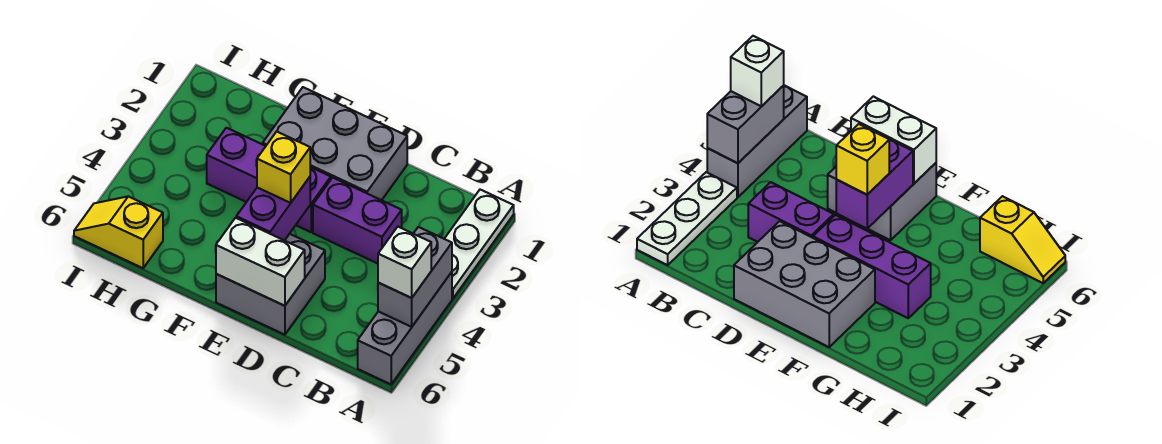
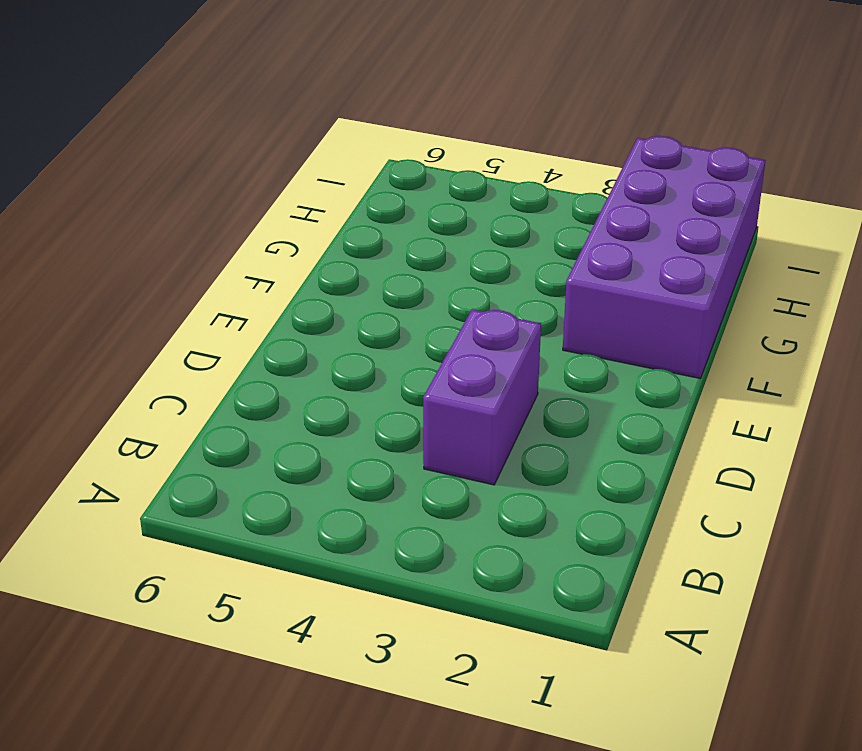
purple 2x4 brick [563,136,765,378] -> grey 2x3 brick [263,87,407,200]
none -> white 1x3 plate [445,190,514,299]
none -> grey 1x3 brick [358,272,452,384]
none -> grey 2x2 brick [216,234,325,335]

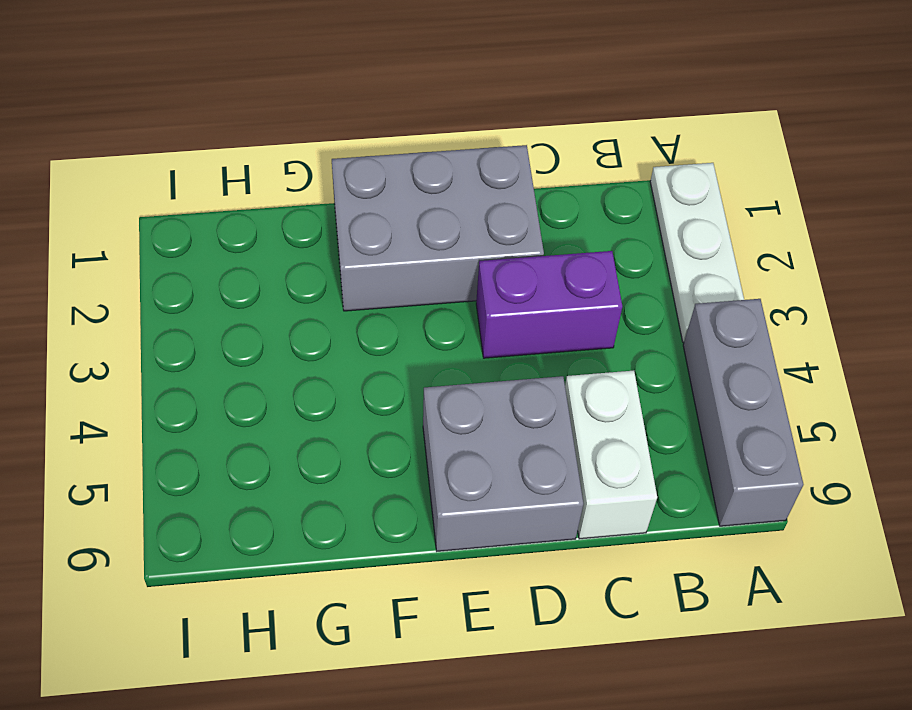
white 1x2 brick [565,371,657,539] -> white 1x2 brick turned to [216,218,305,306]
none -> purple 1x3 brick [207,128,331,232]
none -> yellow 1x2 slope [74,196,163,268]
none -> grey 1x2 brick [378,227,452,327]

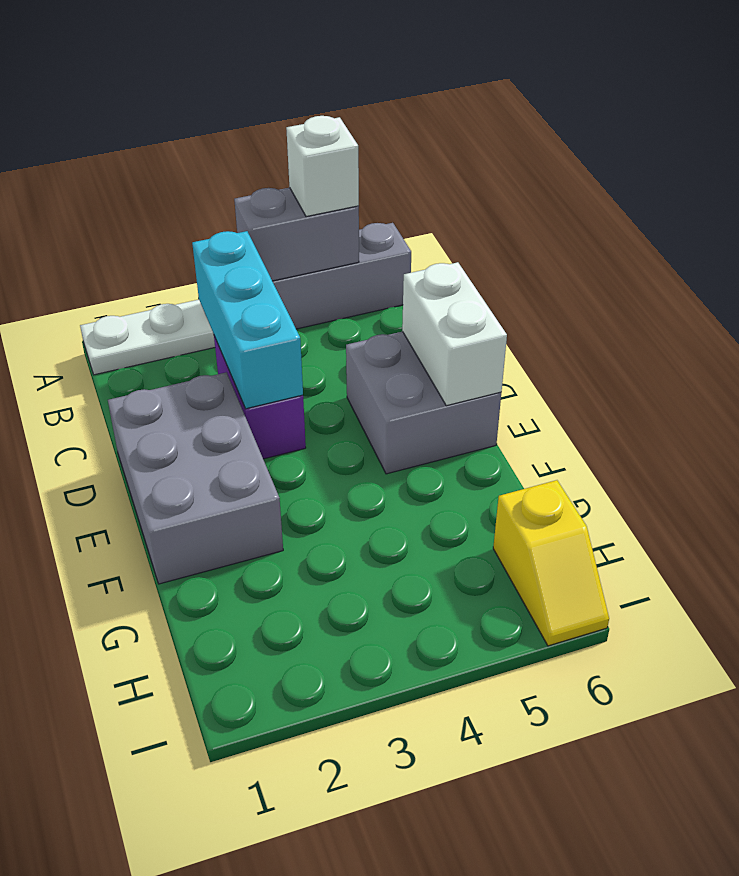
cyan 1x3 brick [192,231,303,409] -> none
none -> purple 1x3 brick [207,128,331,232]
none -> purple 1x2 brick [236,177,310,241]
none -> yellow 1x1 brick [257,132,310,203]

